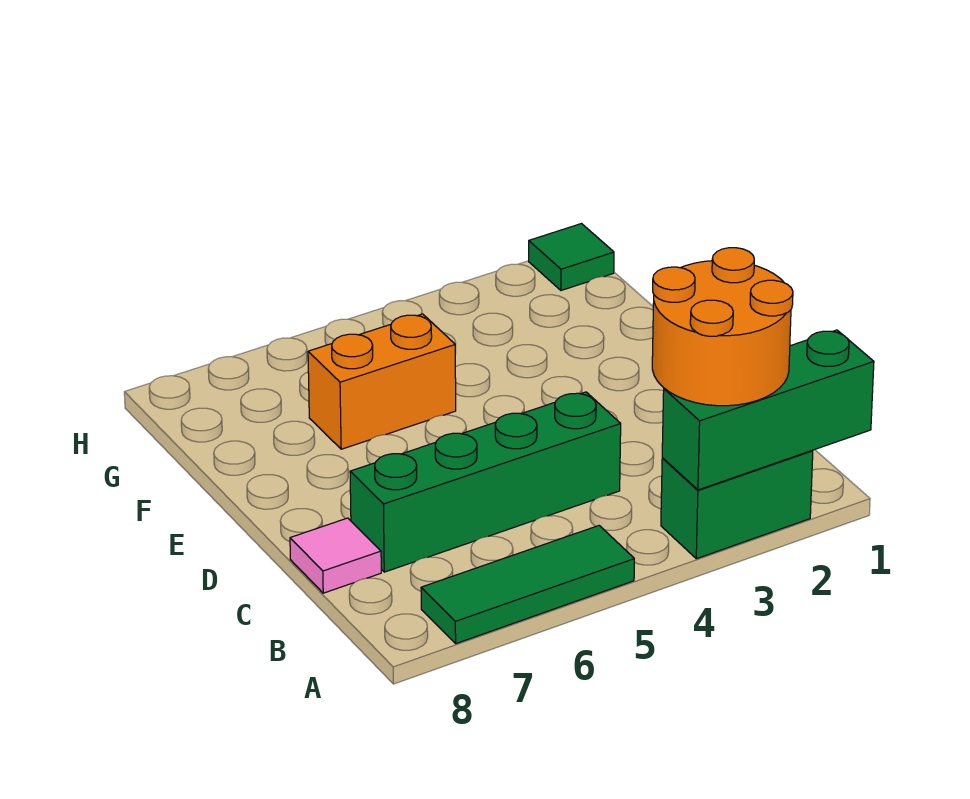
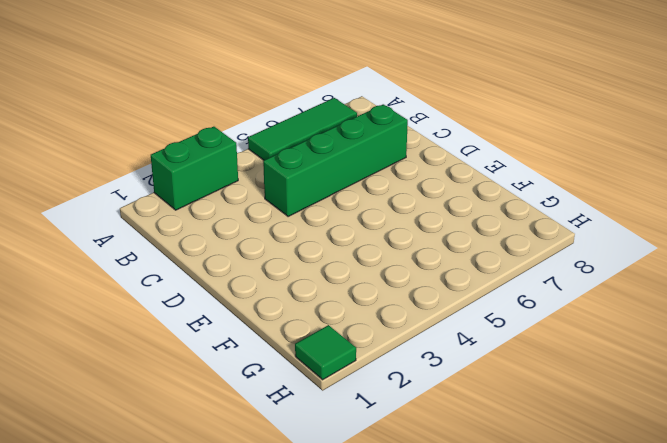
none -> pink 1x1 tile [290,518,381,593]
none -> orange 1x2 brick [308,314,456,449]

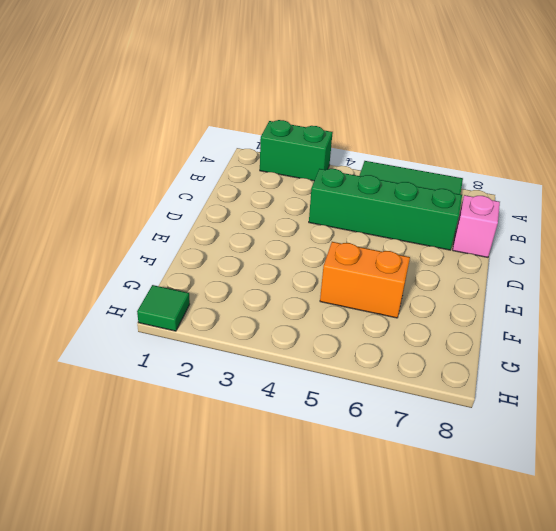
pink 1x1 brick [453,195,500,257] -> pink 1x1 tile [290,518,381,593]
none -> green 1x3 brick [662,330,874,490]
none -> orange 2x2 round brick [652,248,793,406]

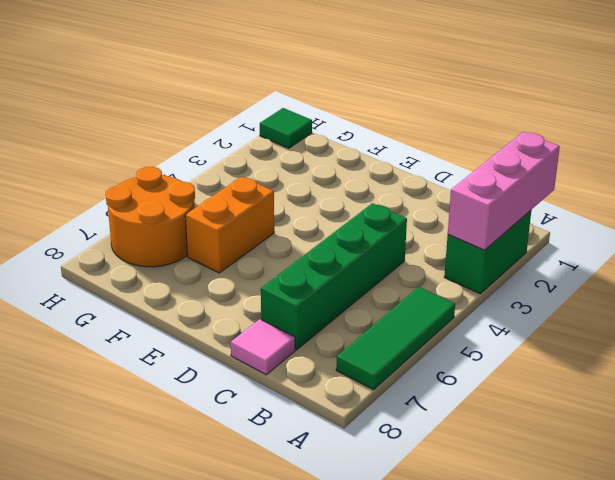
pink 1x3 brick [448,132,560,250] -> green 1x3 brick [662,330,874,490]
orange 2x2 round brick [106,167,195,267] -> orange 2x2 round brick moved to [652,248,793,406]

